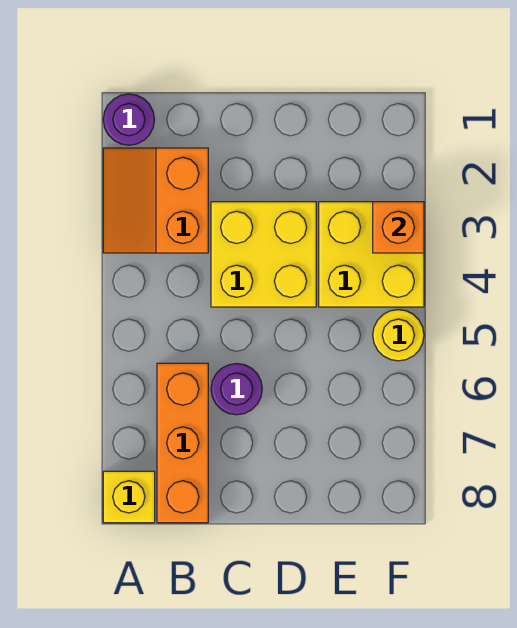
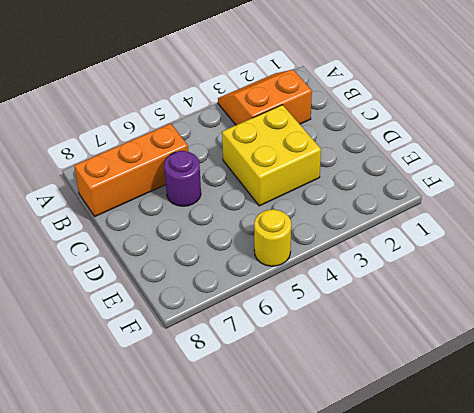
none -> purple 1x1 round brick [103,94,155,145]
none -> yellow 1x1 brick [103,471,155,523]

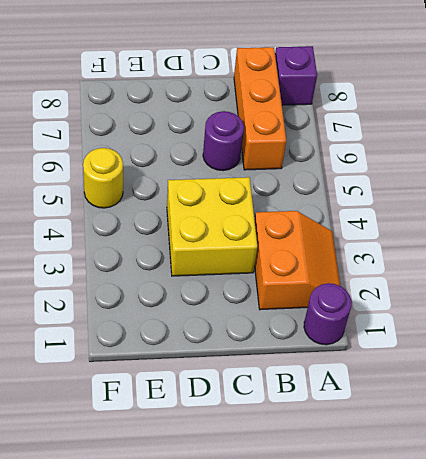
purple 1x1 brick [275,46,317,105] -> yellow 1x1 brick [103,471,155,523]
none -> yellow 2x2 brick [319,202,424,307]
none -> orange 1x1 brick [373,202,424,253]

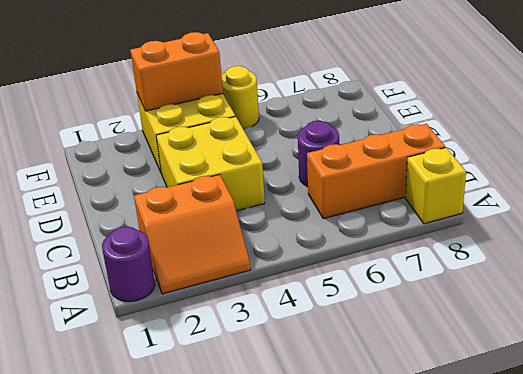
orange 1x2 brick [130,32,223,111] -> orange 1x1 brick [373,202,424,253]

